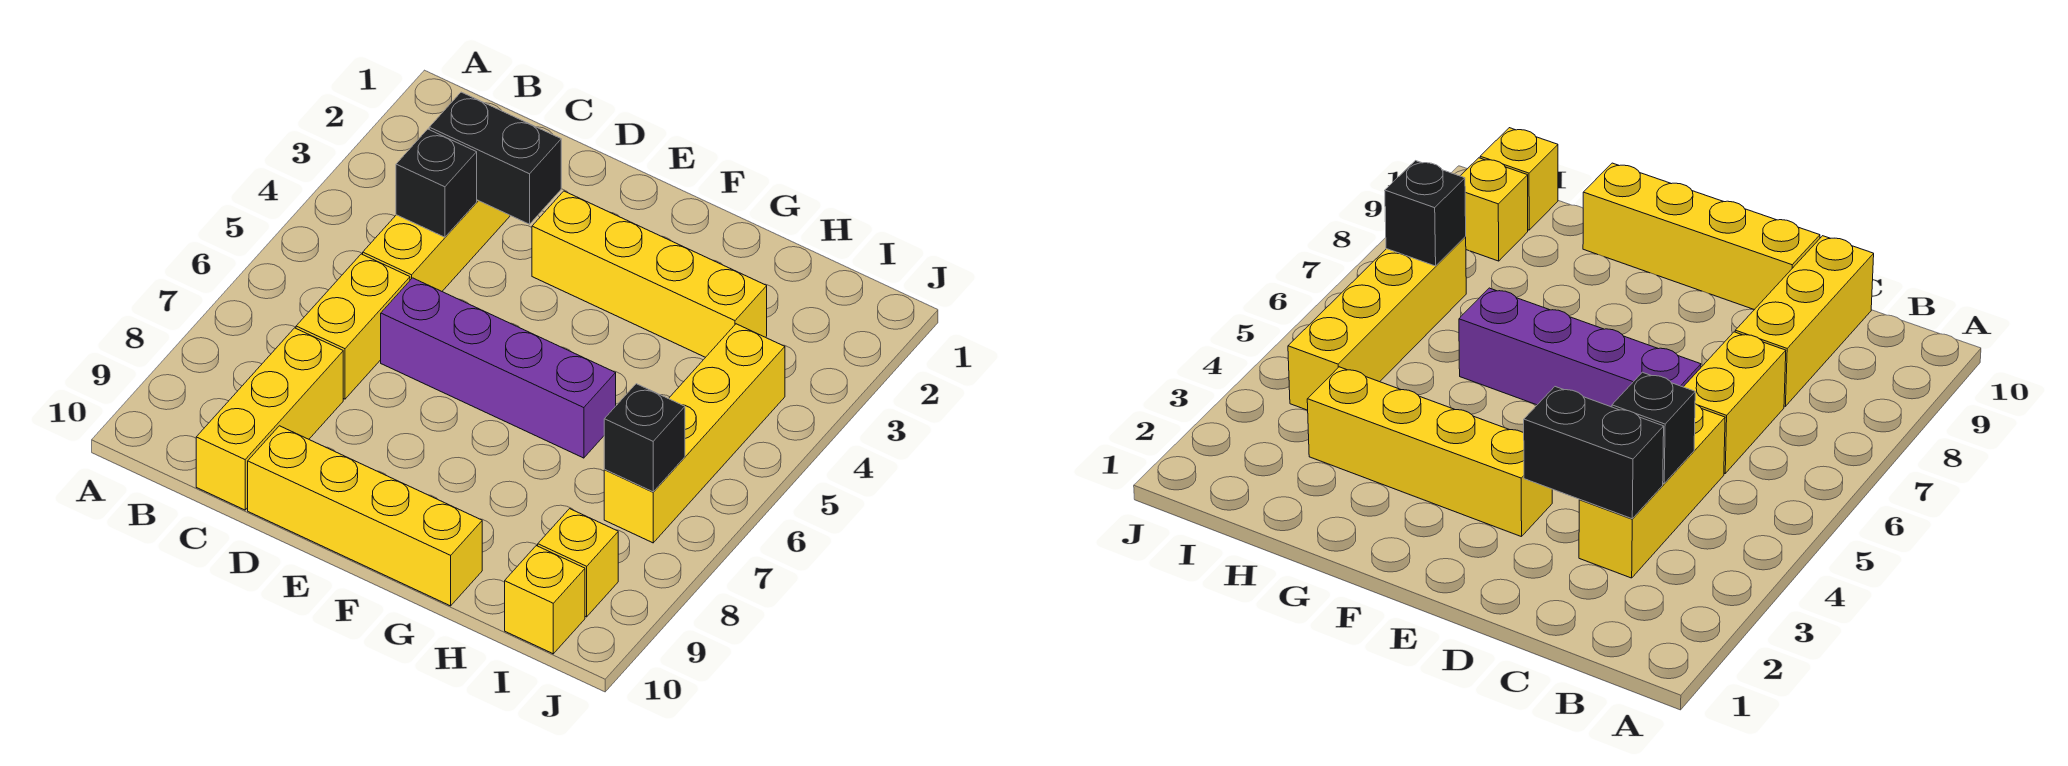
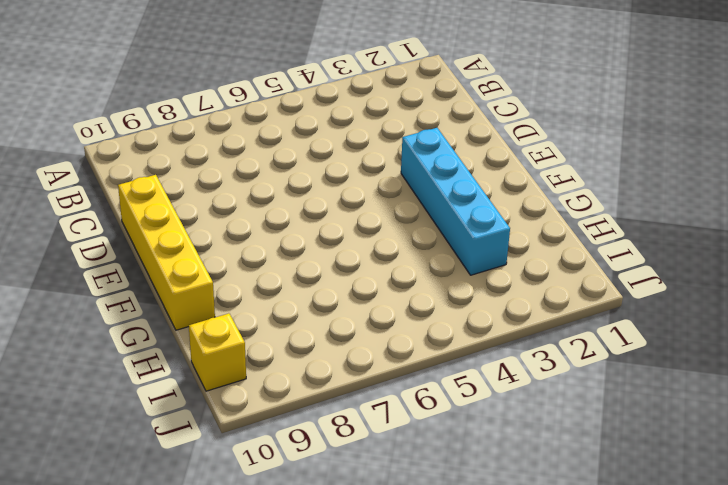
cyan 1x4 brick [401,128,510,275] -> yellow 1x4 brick [532,191,767,357]
none -> yellow 1x3 brick [363,200,510,291]
none -> yellow 1x2 brick [296,254,410,399]
none -> yellow 1x3 brick [196,328,343,510]

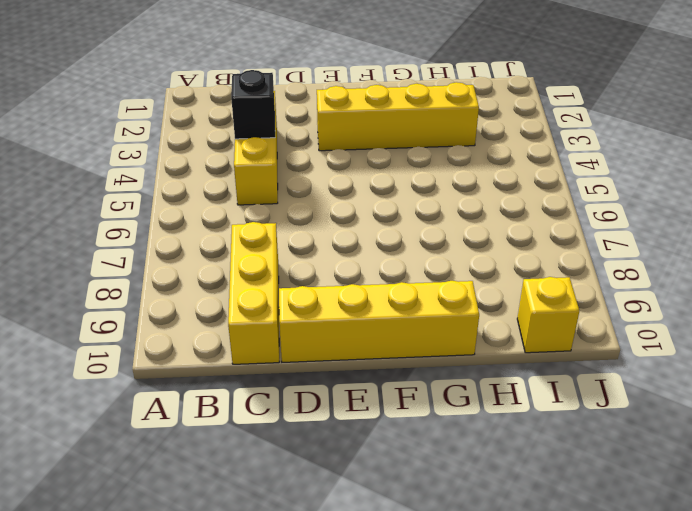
none -> yellow 1x2 brick [296,254,410,399]
none -> purple 1x4 brick [381,278,616,458]
none -> yellow 1x4 brick [604,324,785,543]

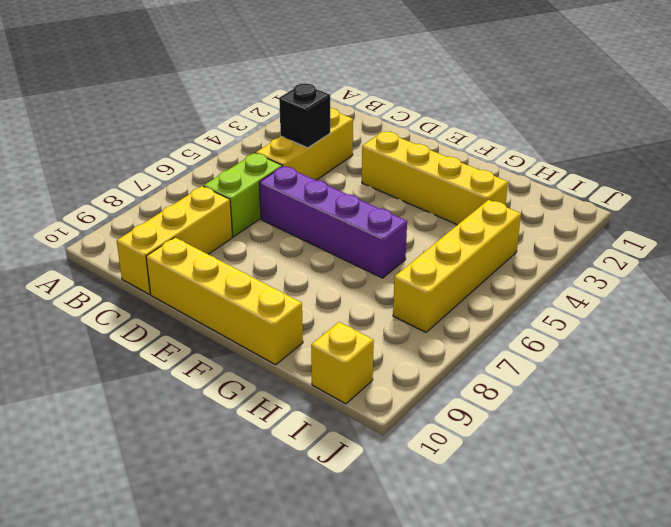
lime 1x2 brick [204,153,282,237] -> yellow 1x2 brick [296,254,410,399]
none -> yellow 1x1 brick [538,509,618,617]
none -> black 1x2 brick [429,92,561,224]
none -> black 1x1 brick [604,384,685,492]

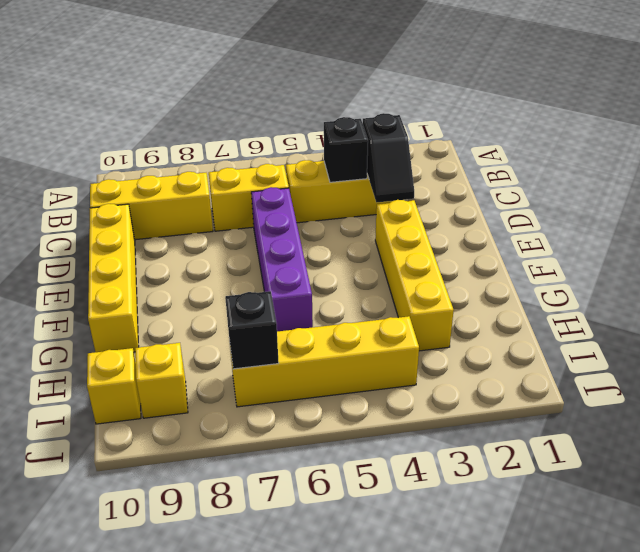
black 1x2 slope [363,113,414,202] -> black 1x2 brick [429,92,561,224]

